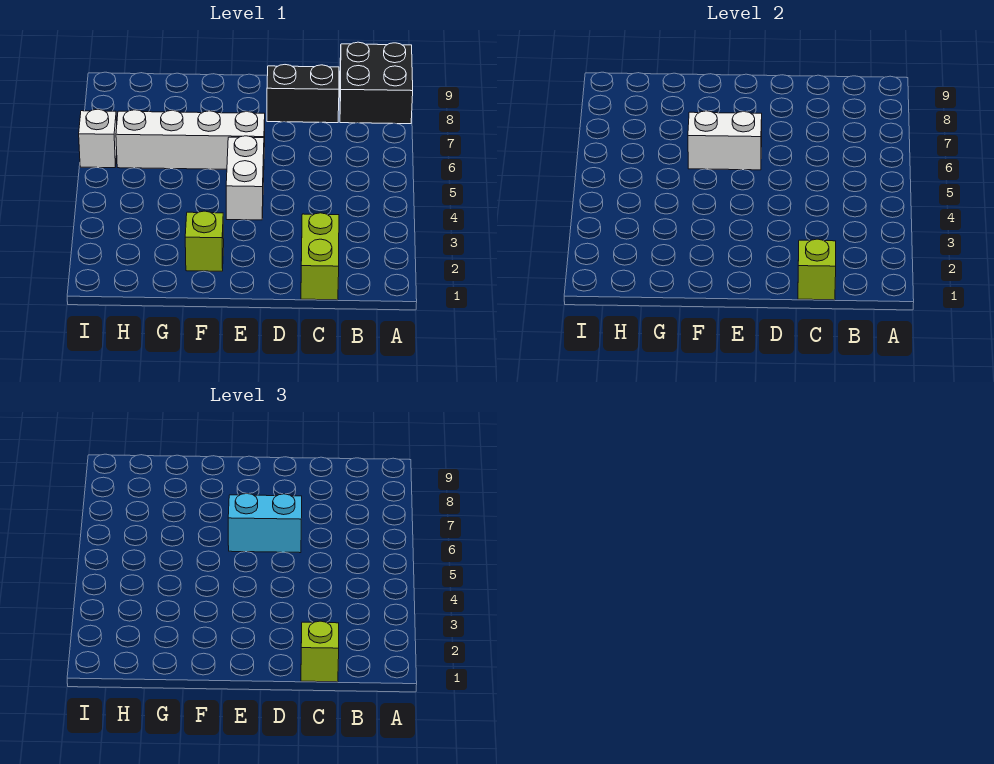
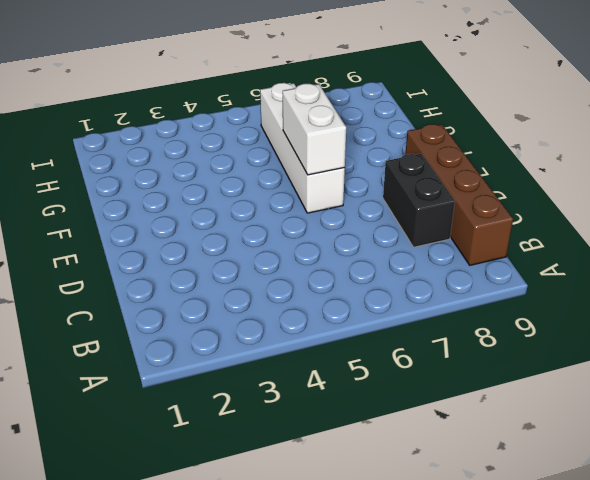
brown 1x4 brick [405,124,513,265] -> black 2x2 brick [340,42,413,124]
none -> lime 1x2 brick [301,213,339,300]
none -> white 1x2 brick [226,136,264,220]

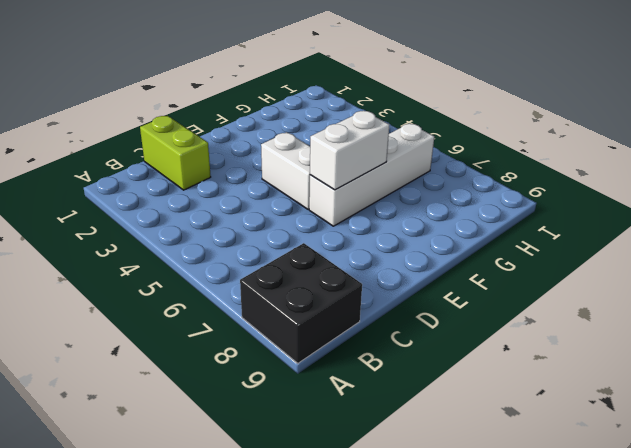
none -> black 1x2 brick [267,65,339,123]
none -> lime 1x1 brick [185,211,224,271]

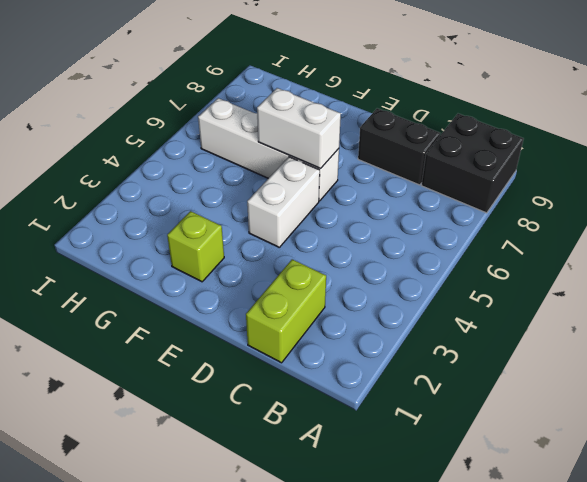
none -> white 1x1 brick [79,109,117,168]
none -> lime 1x1 brick [798,239,836,300]

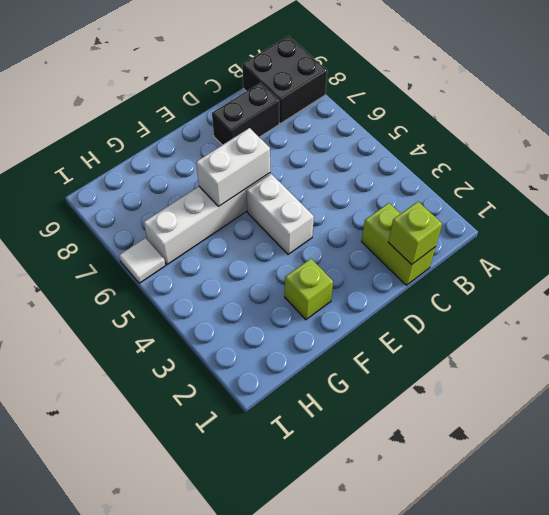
white 1x1 tile [119,238,166,283] -> white 1x1 brick [79,109,117,168]
none -> lime 1x1 brick [301,621,339,682]
none -> cyan 1x2 brick [228,493,302,553]

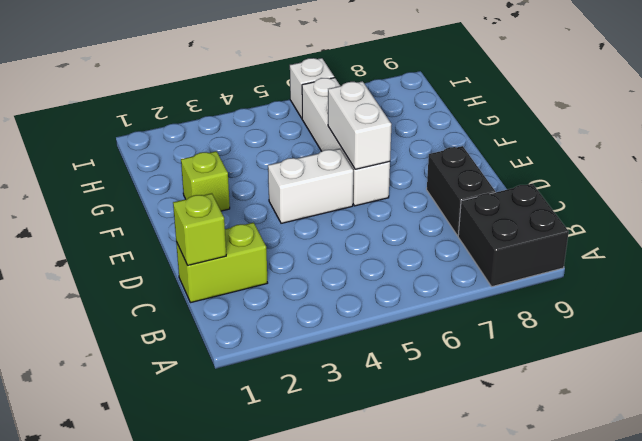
none -> lime 1x1 brick [301,621,339,682]
none -> cyan 1x2 brick [228,493,302,553]

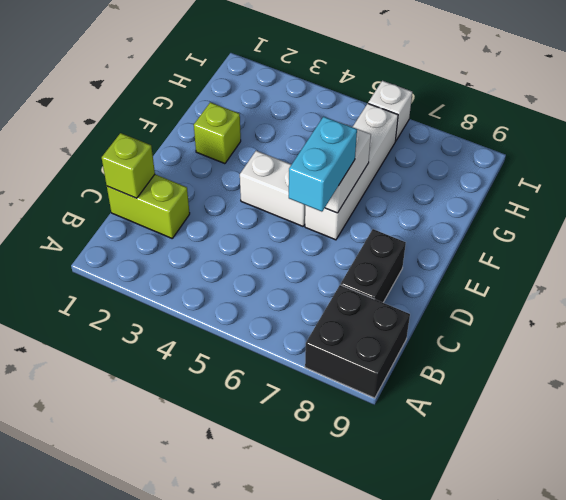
none -> lime 1x1 brick [301,621,339,682]

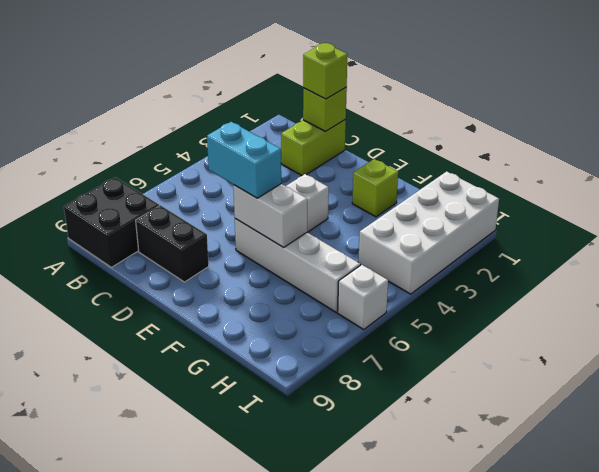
white 2x4 brick [358,171,499,294] -> none

